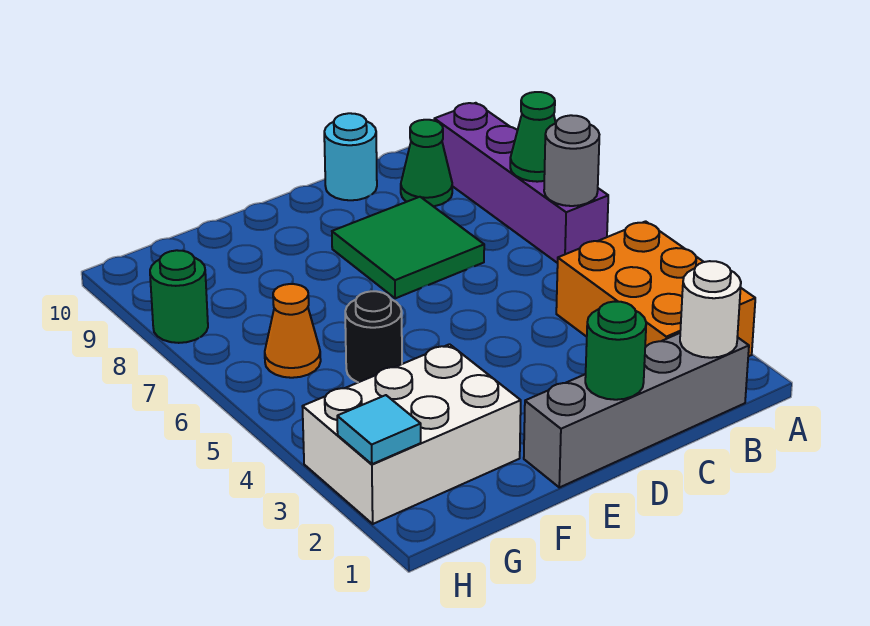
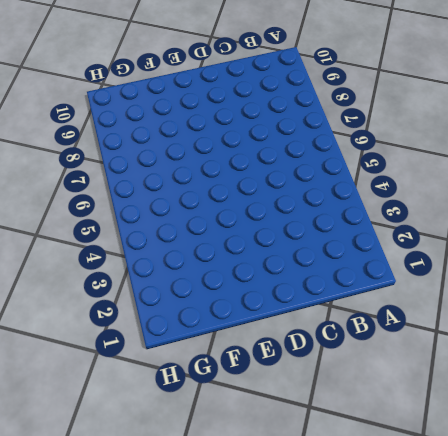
none -> orange 2x3 brick [556,221,755,357]
none -> purple 1x4 brick [434,103,608,263]
none -> grey 1x4 brick [524,333,749,487]

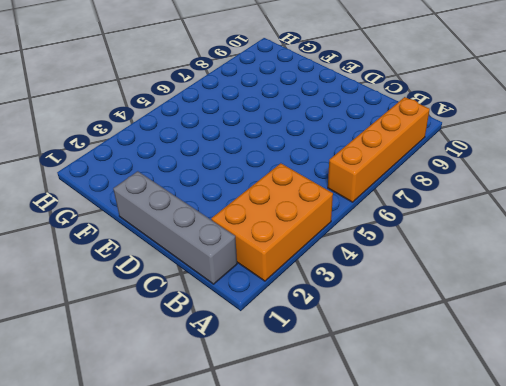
orange 1x4 brick [328,97,430,202] -> purple 1x4 brick [434,103,608,263]
none -> green 1x1 cone [401,120,452,206]
none -> green 2x2 tile [332,197,484,298]
none -> cyan 1x1 round brick [324,113,377,200]

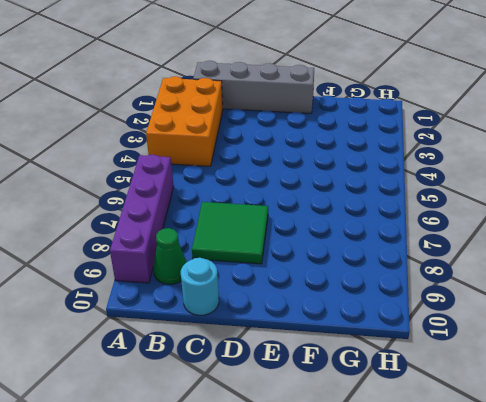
none -> white 2x3 brick [302,344,521,524]
none -> black 1x1 round brick [345,291,402,382]
none -> orange 1x1 cone [265,284,321,378]

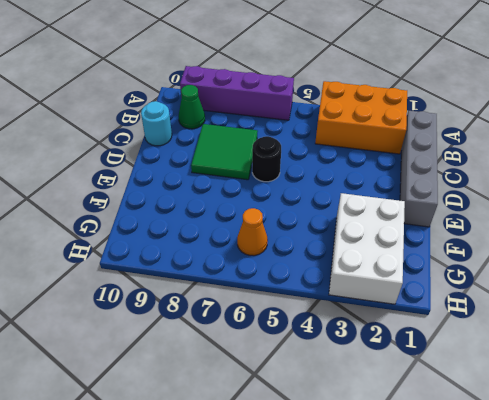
black 1x1 round brick [252,136,281,182] -> black 1x1 round brick moved to [345,291,402,382]
none -> green 1x1 round brick [150,250,208,343]
none -> grey 1x1 round brick [544,115,599,206]
none -> green 1x1 cone [510,92,556,182]

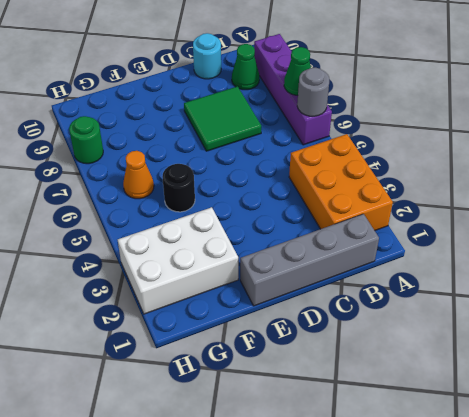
none -> white 1x1 round brick [680,261,741,358]
none -> green 1x1 round brick [585,302,646,400]
none -> cyan 1x1 tile [337,395,421,464]

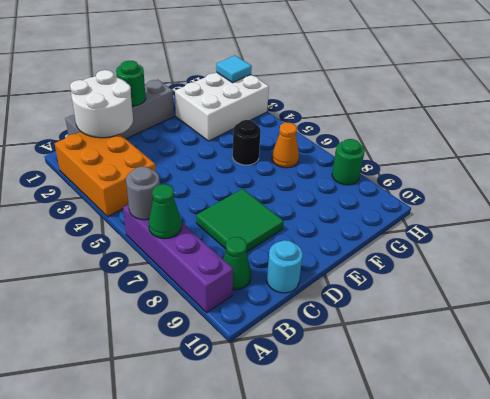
white 2x2 round brick [70,70,133,138] -> white 1x1 round brick [680,261,741,358]

